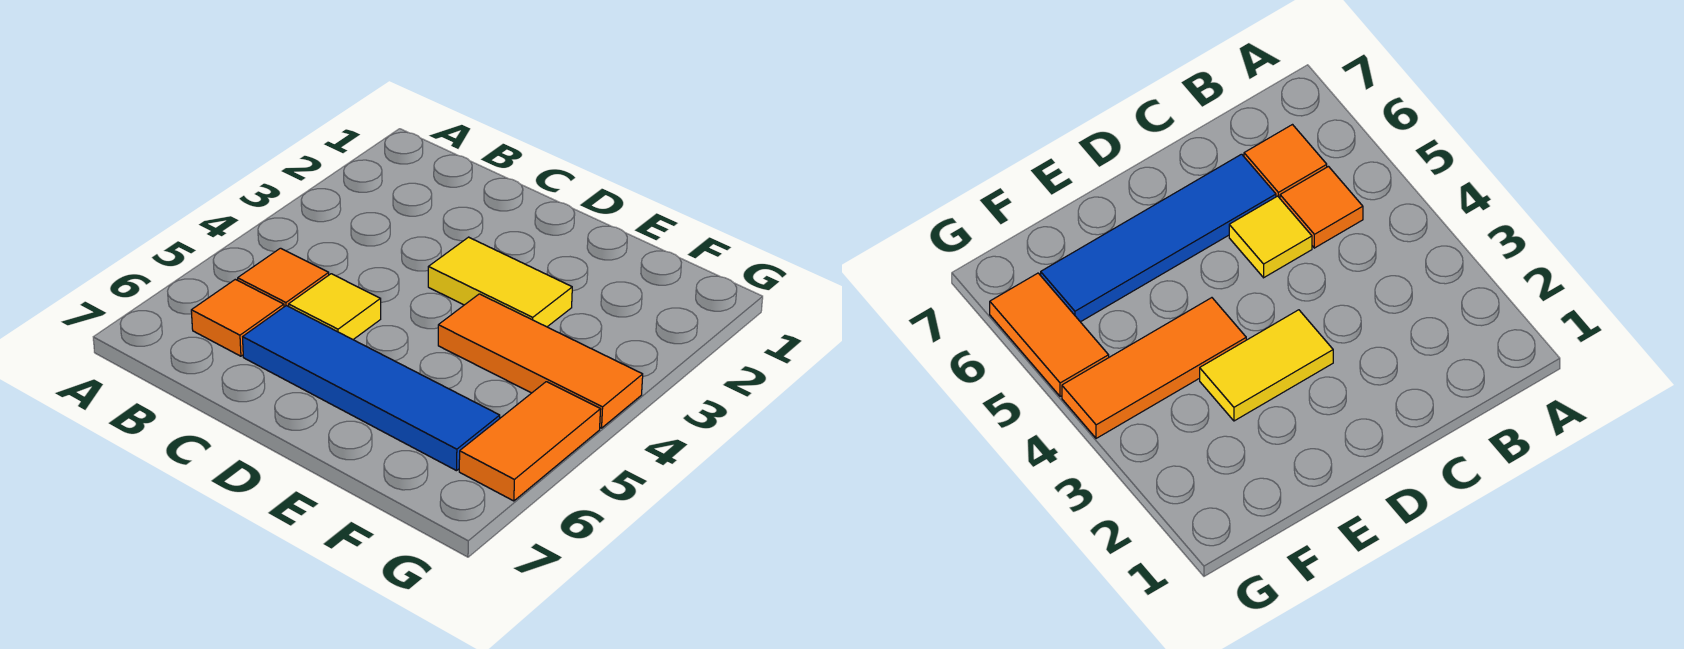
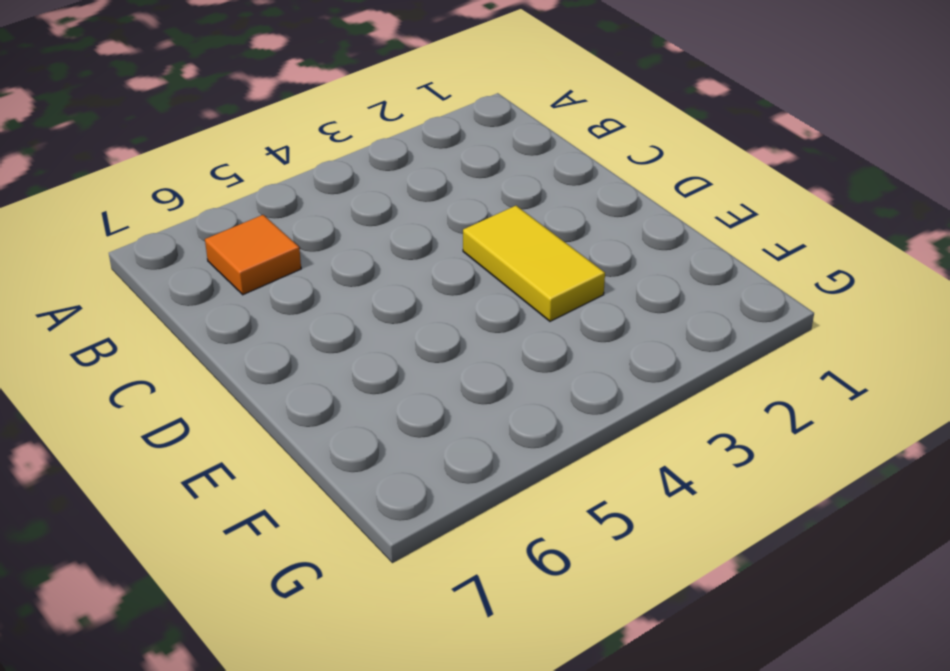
none -> orange 1x1 tile [238,248,329,307]
none -> yellow 1x1 tile [289,274,381,339]

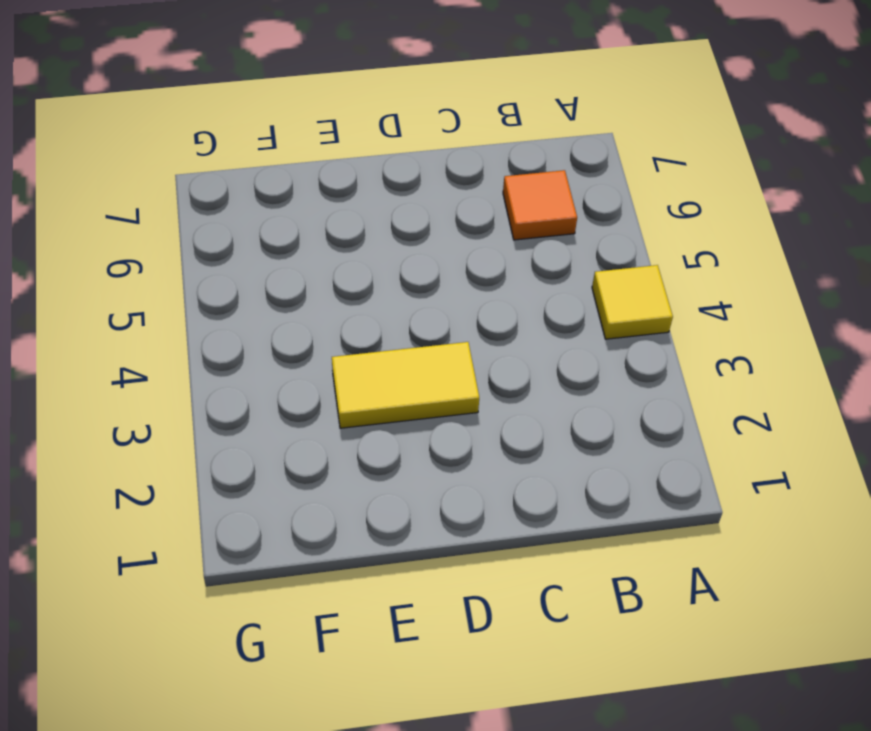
yellow 1x1 tile [592,265,673,339] -> yellow 1x1 tile moved to [289,274,381,339]
none -> orange 1x1 tile [238,248,329,307]
none -> blue 1x4 tile [243,306,500,471]

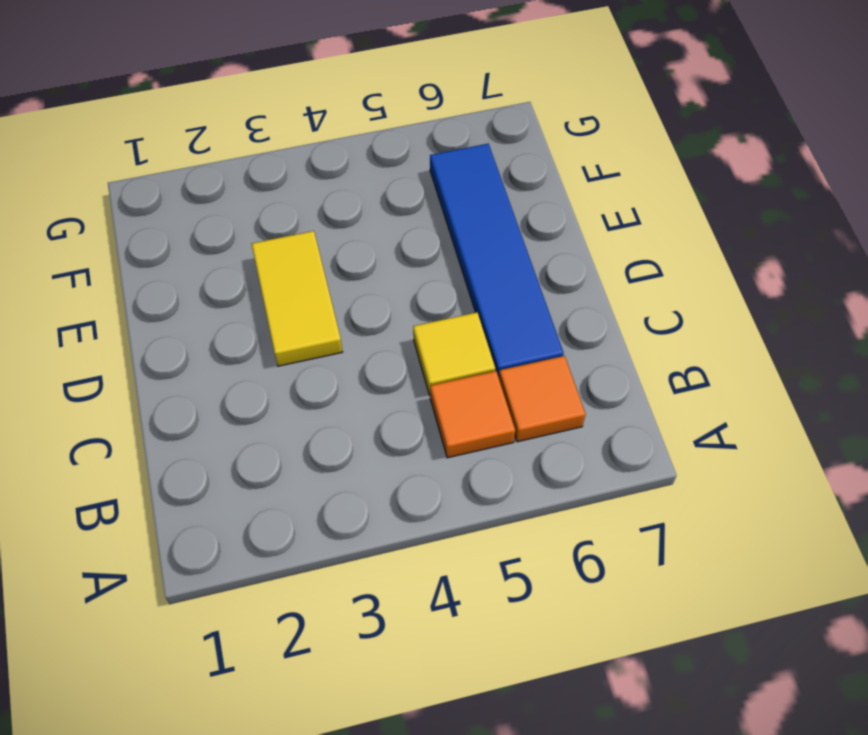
none -> orange 1x3 tile [438,294,643,428]
none -> orange 1x2 tile [459,382,601,501]

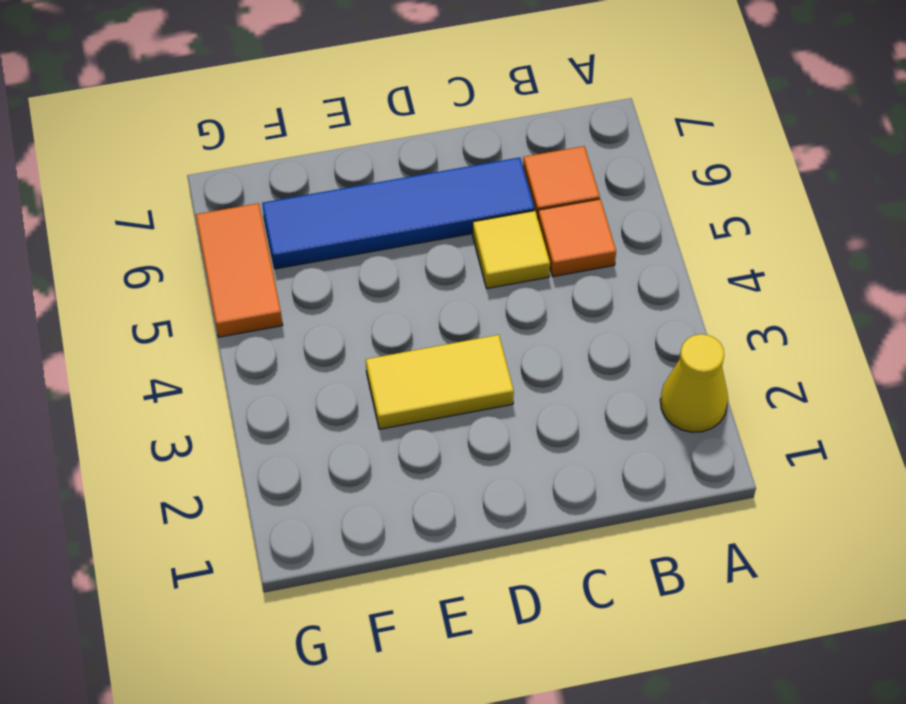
yellow 1x1 cone [660,334,728,432] -> none
none -> orange 1x3 tile [438,294,643,428]

